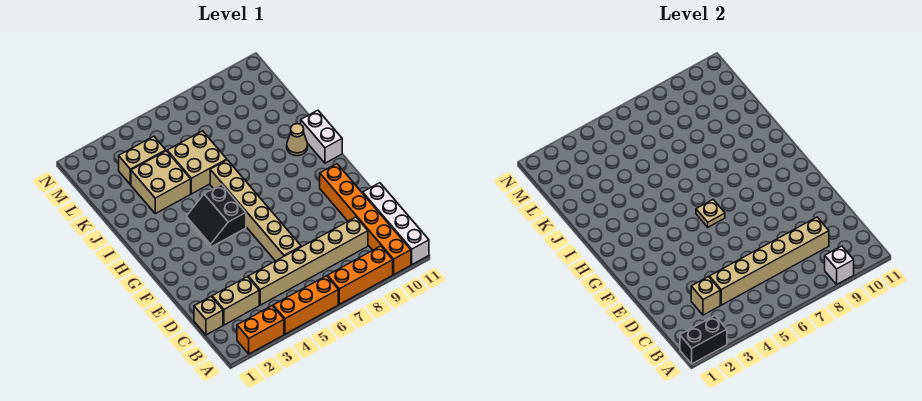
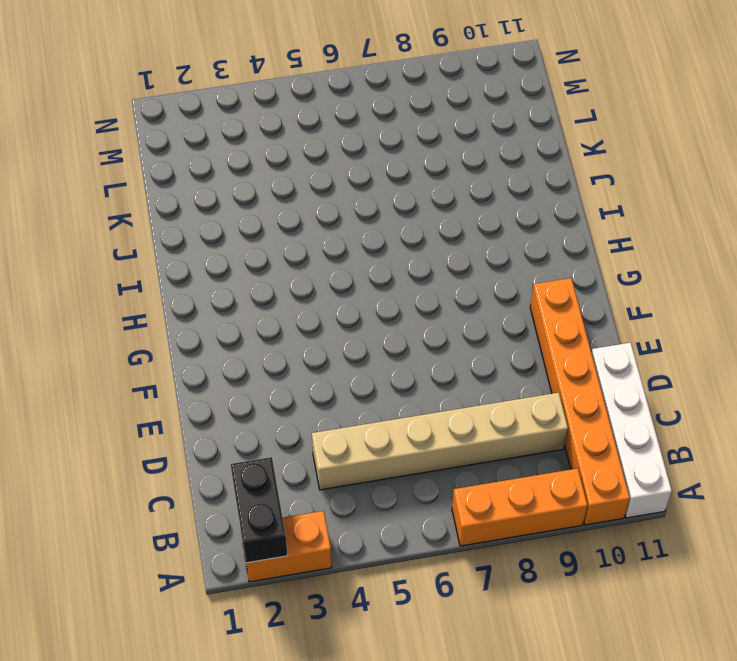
black 1x2 brick [231,457,288,563] -> black 1x2 brick turned to [680,316,727,364]
none -> orange 1x3 brick [273,276,338,334]
none -> tan 1x1 brick [194,297,223,335]
none -> tan 1x2 brick [212,277,259,325]

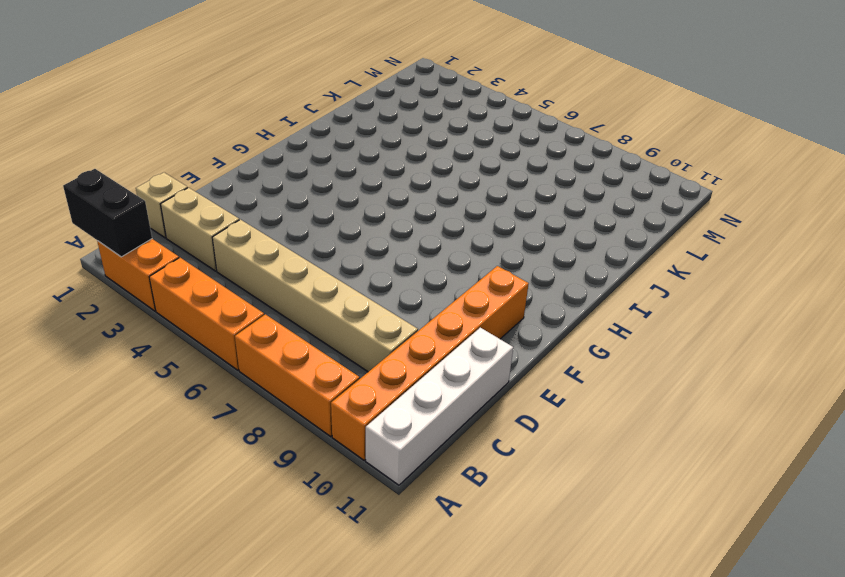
none -> tan 1x6 brick [210,160,301,261]
none -> black 2x2 slope [186,184,246,247]
none -> white 1x2 brick [301,110,342,163]

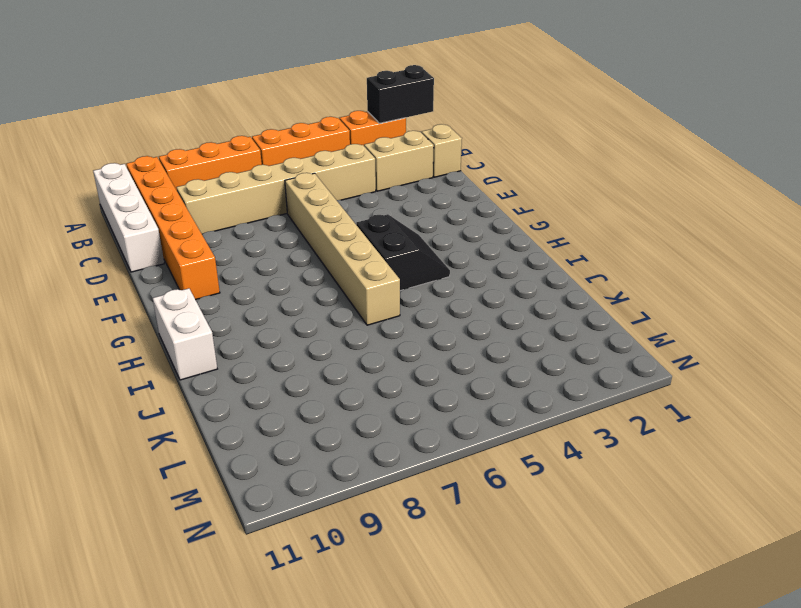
none -> tan 1x1 cone [287,124,308,156]
none -> tan 2x2 brick [131,151,191,214]
none -> tan 2x2 brick [167,131,227,194]

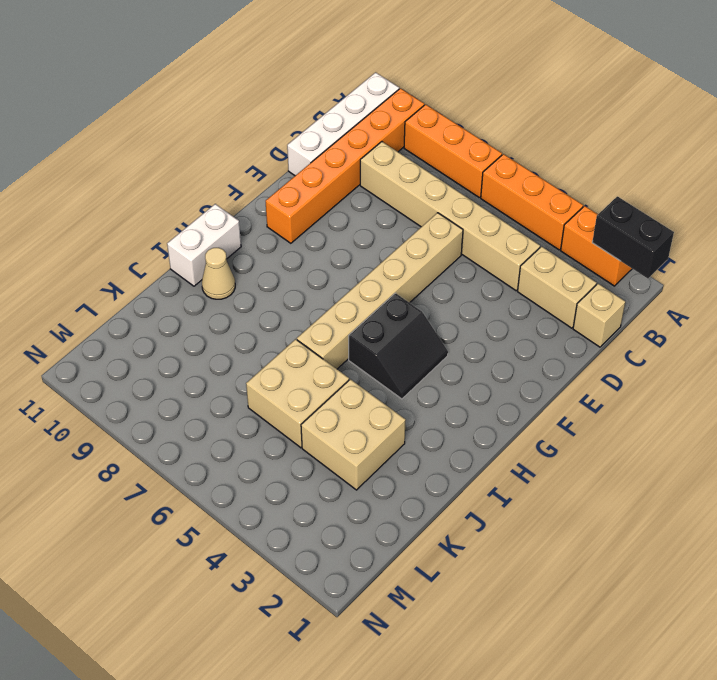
none -> tan 1x2 brick [119,136,166,185]
none -> white 1x1 brick [825,246,854,284]
none -> tan 1x1 brick [691,277,720,315]

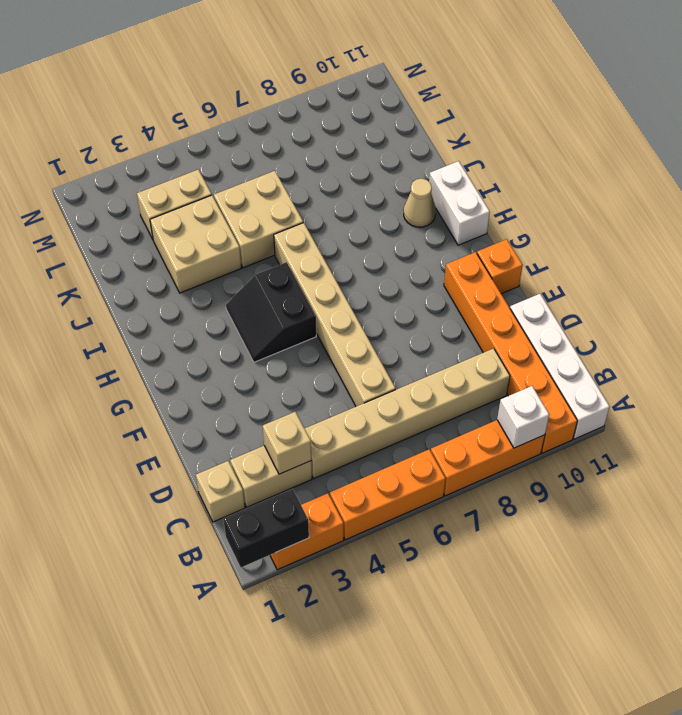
orange 1x1 brick [477,239,523,294] -> none
none -> tan 1x6 brick [709,217,829,305]
none -> tan 1x1 plate [696,200,725,227]

